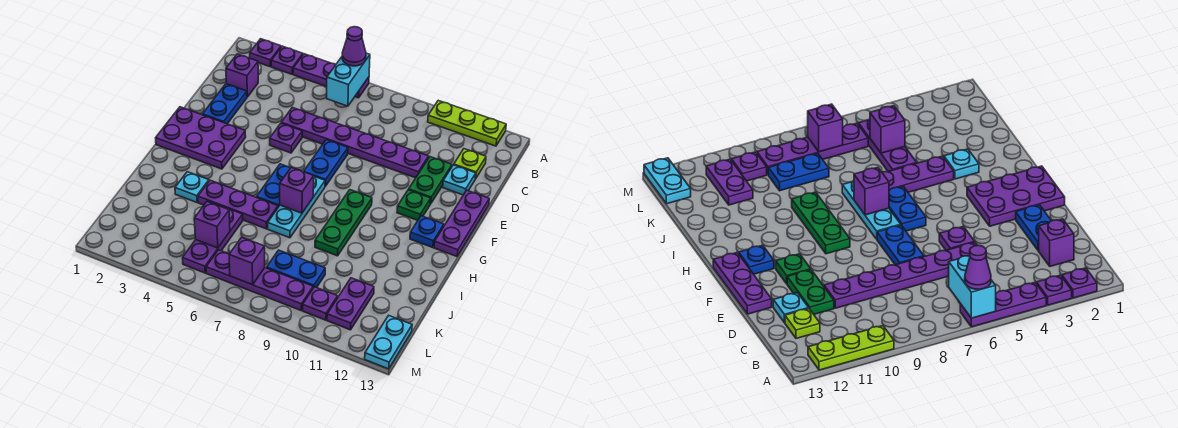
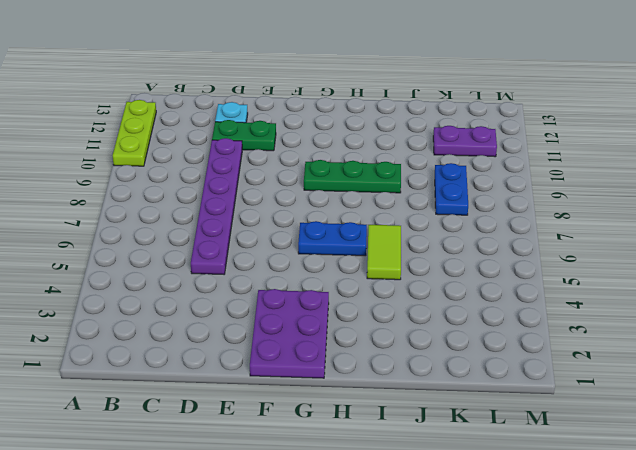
lime 1x2 tile [367,225,401,280] -> purple 1x3 plate [198,180,278,229]
none -> purple 1x1 plate [250,39,281,67]
none -> purple 1x1 plate [271,46,303,74]
none -> purple 1x3 plate [293,54,369,98]
none -> purple 1x1 brick [226,54,258,97]

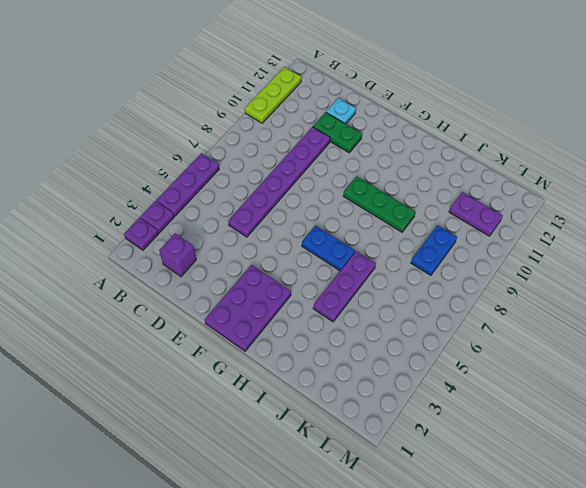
none -> lime 1x1 plate [454,149,486,179]
none -> blue 1x2 plate [202,84,247,124]
none -> purple 1x1 plate [270,123,302,153]
none -> blue 1x2 plate [304,140,348,186]

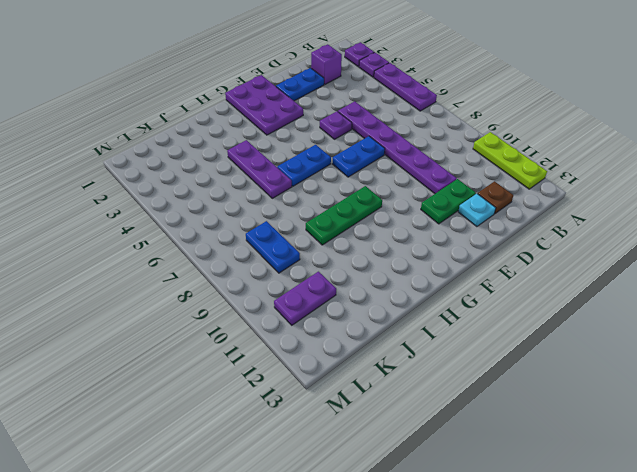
brown 1x1 plate [478,181,513,214] -> lime 1x1 plate [454,149,486,179]
none -> purple 1x3 plate [434,190,489,256]
none -> green 1x1 plate [397,190,431,220]
none -> cyan 1x3 plate [268,177,325,238]
none -> blue 1x1 plate [410,216,444,248]

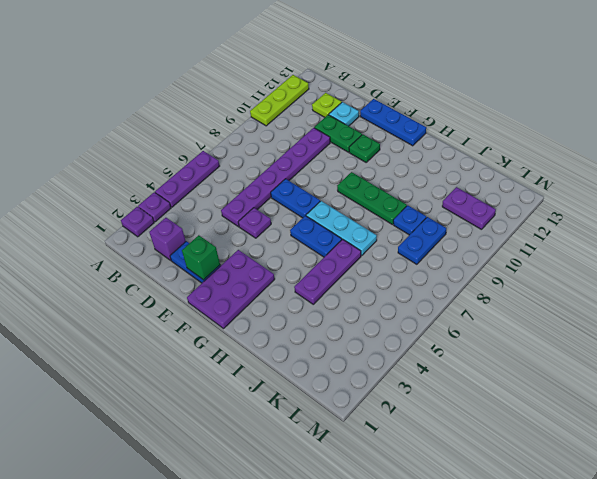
green 1x1 brick [182,235,220,280] -> none
blue 1x3 plate [360,99,426,146] -> purple 1x3 plate [434,190,489,256]
blue 1x1 plate [393,205,426,235] -> blue 1x1 plate moved to [410,216,444,248]
none -> cyan 1x1 plate [175,172,209,202]
none -> purple 1x3 plate [183,206,243,273]
none -> purple 1x4 plate [206,250,313,310]
none -> purple 1x1 plate [303,287,338,320]

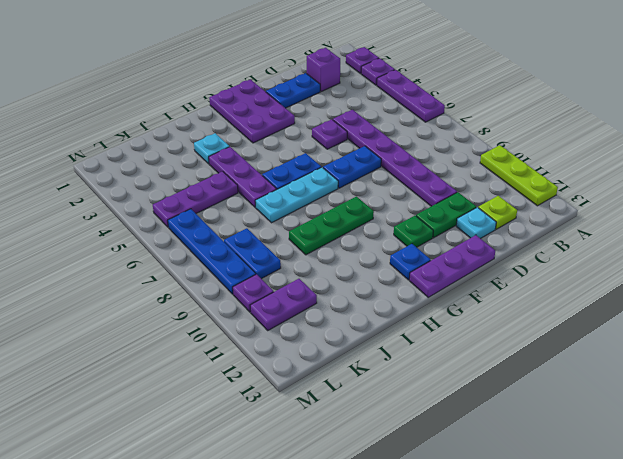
blue 1x4 plate [168,209,256,294] -> purple 1x4 plate [206,250,313,310]
none -> cyan 1x2 plate [365,315,412,369]
none -> cyan 1x2 brick [327,53,370,106]
none -> purple 1x1 brick [280,167,314,213]
none -> purple 1x1 brick [194,202,230,248]

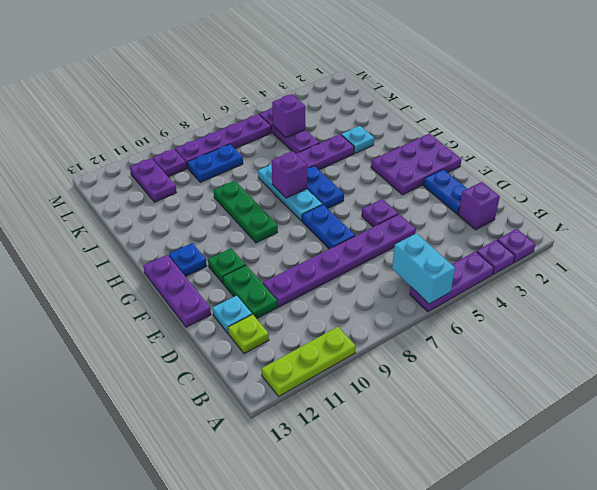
none -> cyan 1x2 plate [365,315,412,369]
none -> purple 1x1 brick [229,237,265,285]
none -> purple 1x1 cone [342,27,366,66]

